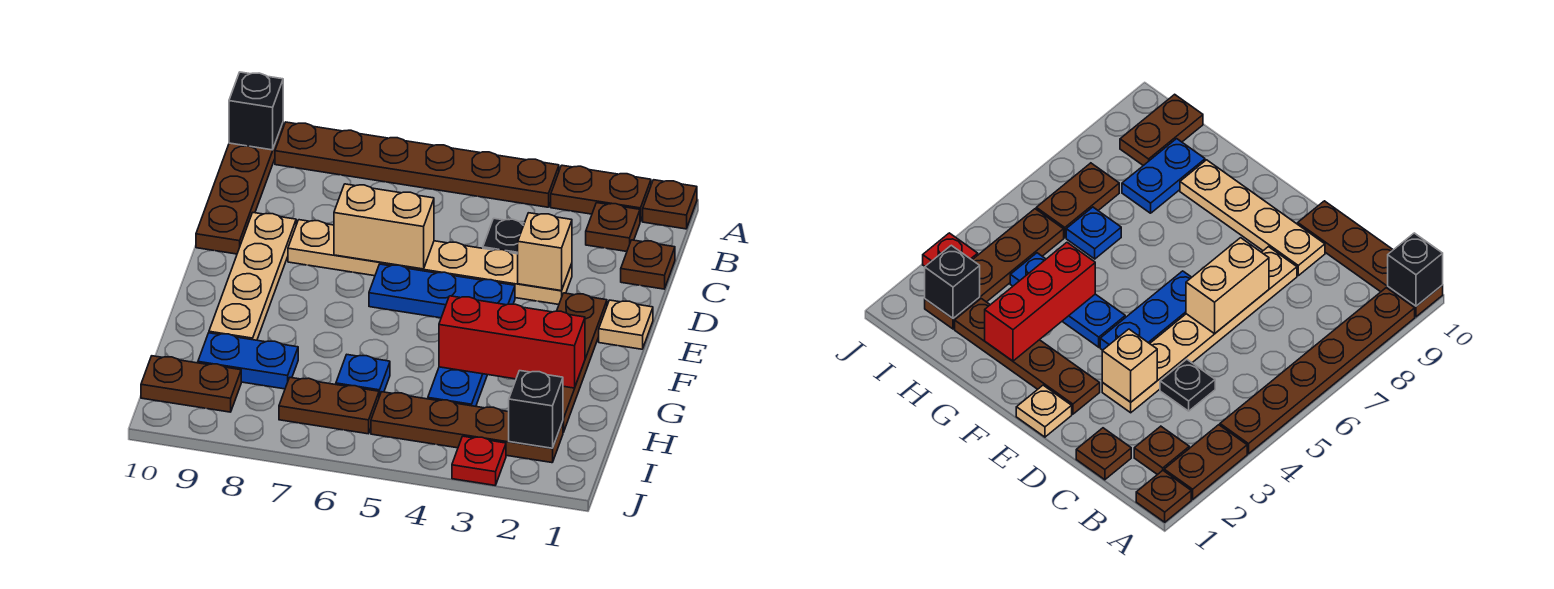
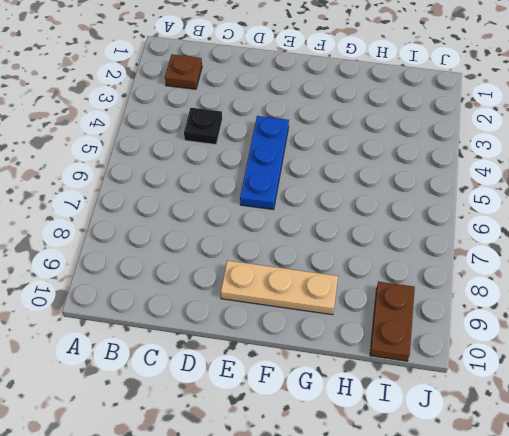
tan 1x3 plate [221,260,338,315] -> tan 1x4 plate [209,213,296,340]
none -> brown 1x1 plate [643,180,697,229]
none -> brown 1x2 plate [551,165,651,222]
none -> brown 1x6 plate [275,122,559,207]

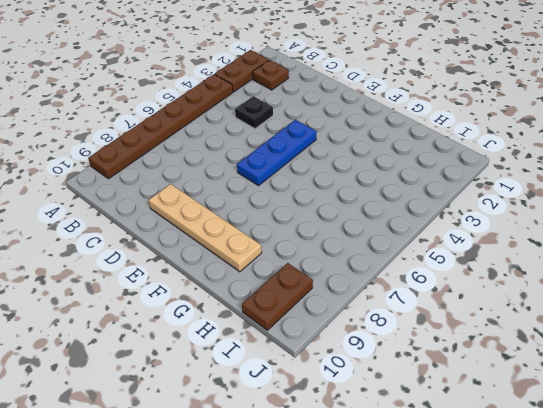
none -> brown 1x1 plate [643,180,697,229]
none -> brown 1x4 plate [196,123,283,254]
none -> brown 1x1 plate [621,240,675,289]

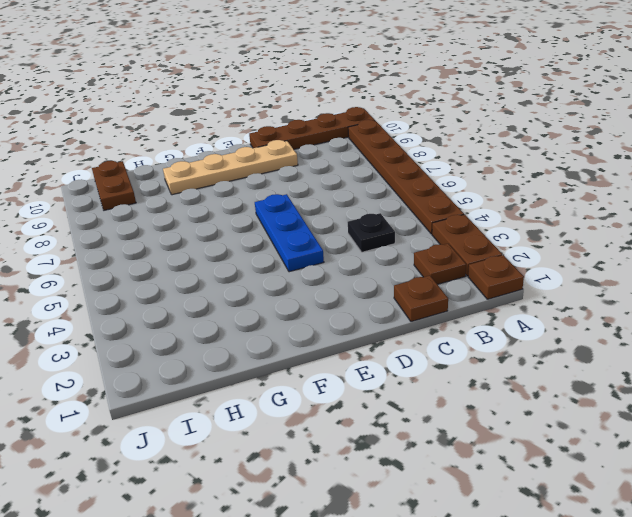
none -> tan 1x6 plate [288,220,572,304]
none -> tan 1x1 plate [599,300,653,349]
none -> brown 1x4 plate [557,293,607,432]

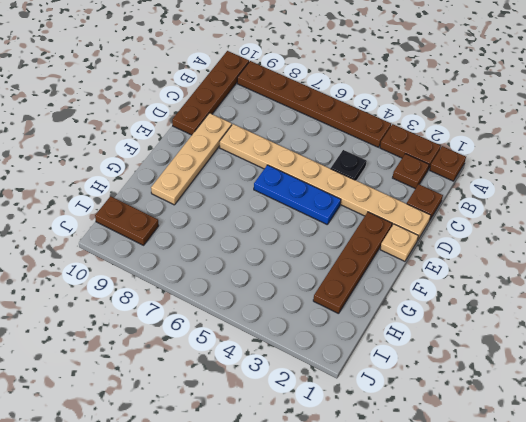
tan 1x8 plate [220,124,431,239] -> tan 1x6 plate [288,220,572,304]
none -> blue 1x3 plate [428,367,487,406]
none -> blue 1x1 plate [336,355,390,397]
none -> blue 1x2 plate [198,333,298,389]

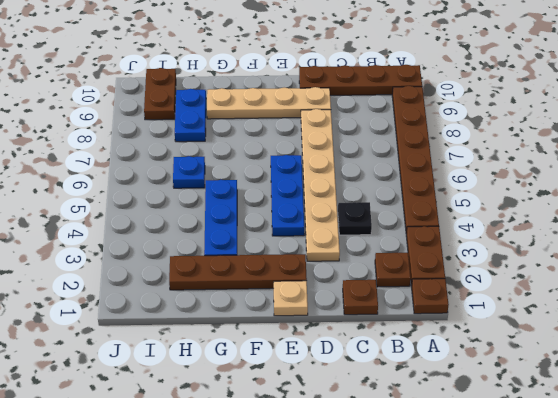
blue 1x3 plate [204,180,237,256] -> blue 1x3 plate turned to [428,367,487,406]
none -> brown 1x4 plate [371,392,563,463]
none -> brown 1x2 plate [279,377,379,434]
none -> red 1x1 plate [452,436,506,485]

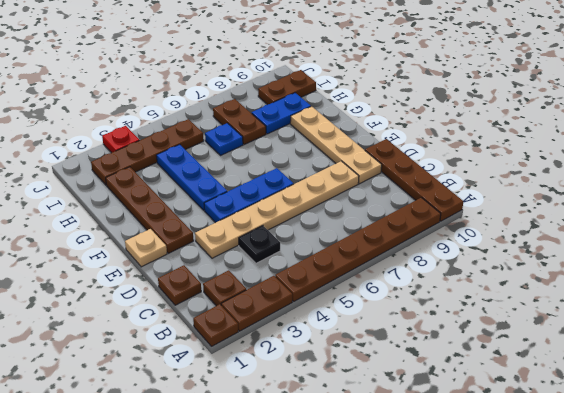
brown 1x2 plate [213,99,266,145] -> brown 1x2 plate turned to [279,377,379,434]
none -> black 1x1 brick [229,72,283,150]
none -> tan 1x1 brick [518,213,572,291]
none -> tan 1x2 brick [334,184,434,269]

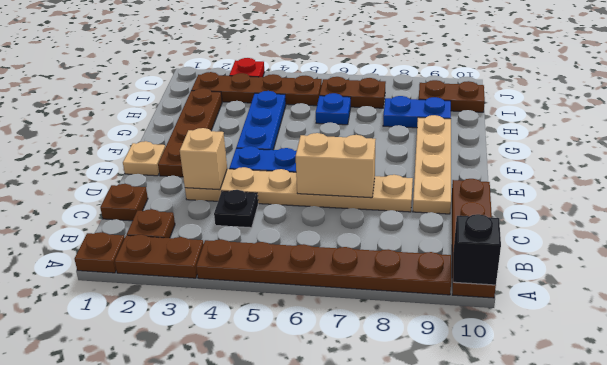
none -> red 1x3 brick [439,296,585,388]
none -> black 1x1 brick [509,371,563,448]

